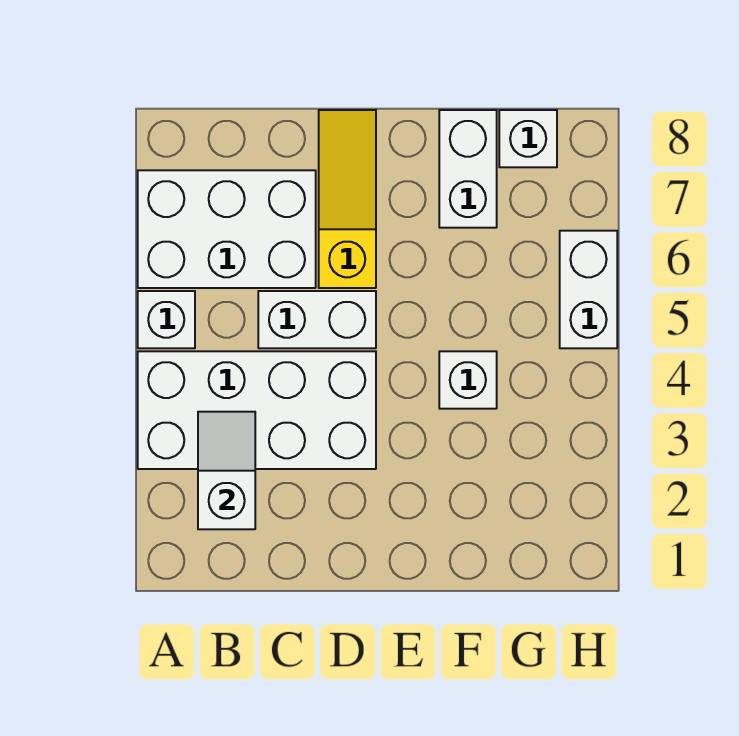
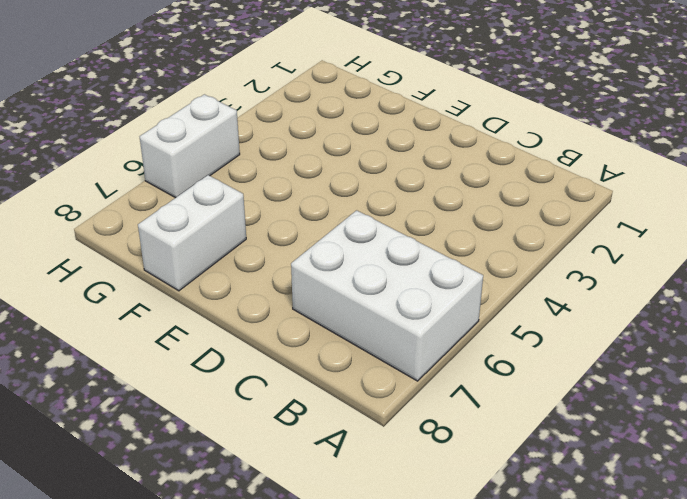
none -> white 2x4 brick [138,351,376,469]
none -> white 1x1 brick [138,291,195,348]

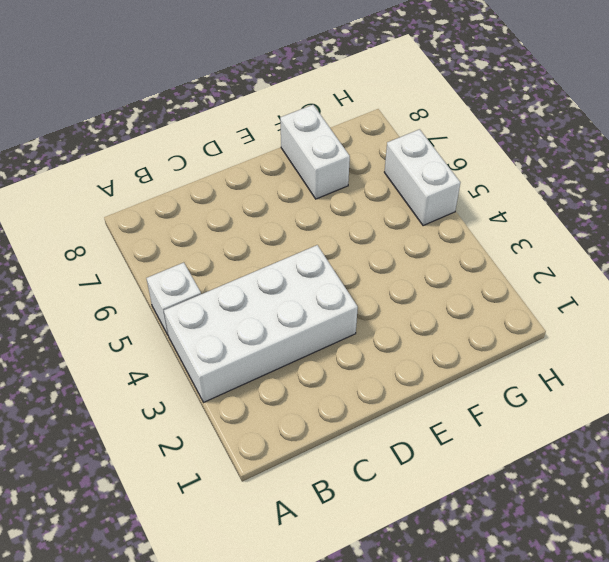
none -> white 2x3 brick [138,170,316,288]
none -> white 1x2 brick [258,291,376,348]

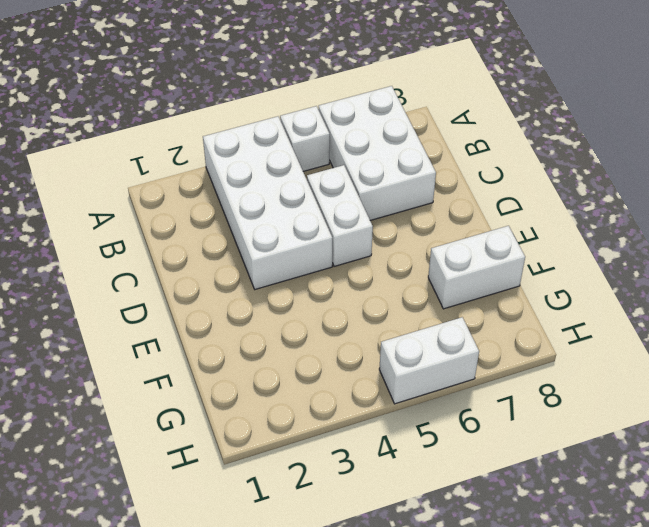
none -> yellow 1x3 slope [319,110,376,288]
none -> white 1x1 brick [439,351,497,409]

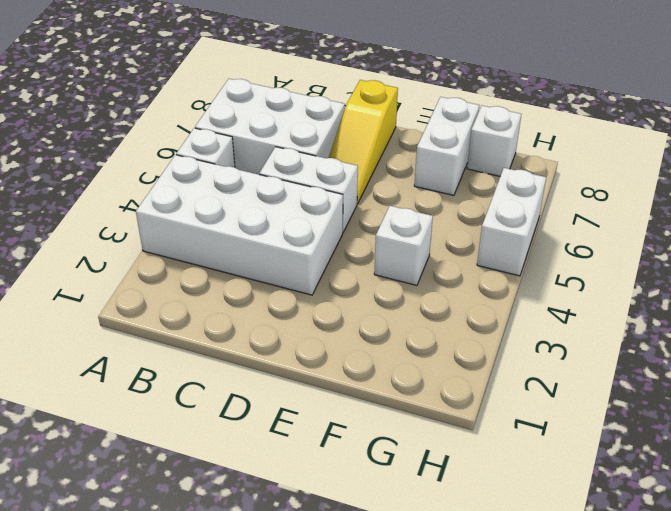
yellow 1x3 slope [329,80,398,204] -> yellow 1x3 slope turned to [319,110,376,288]
none -> white 1x2 slope [198,412,255,529]

